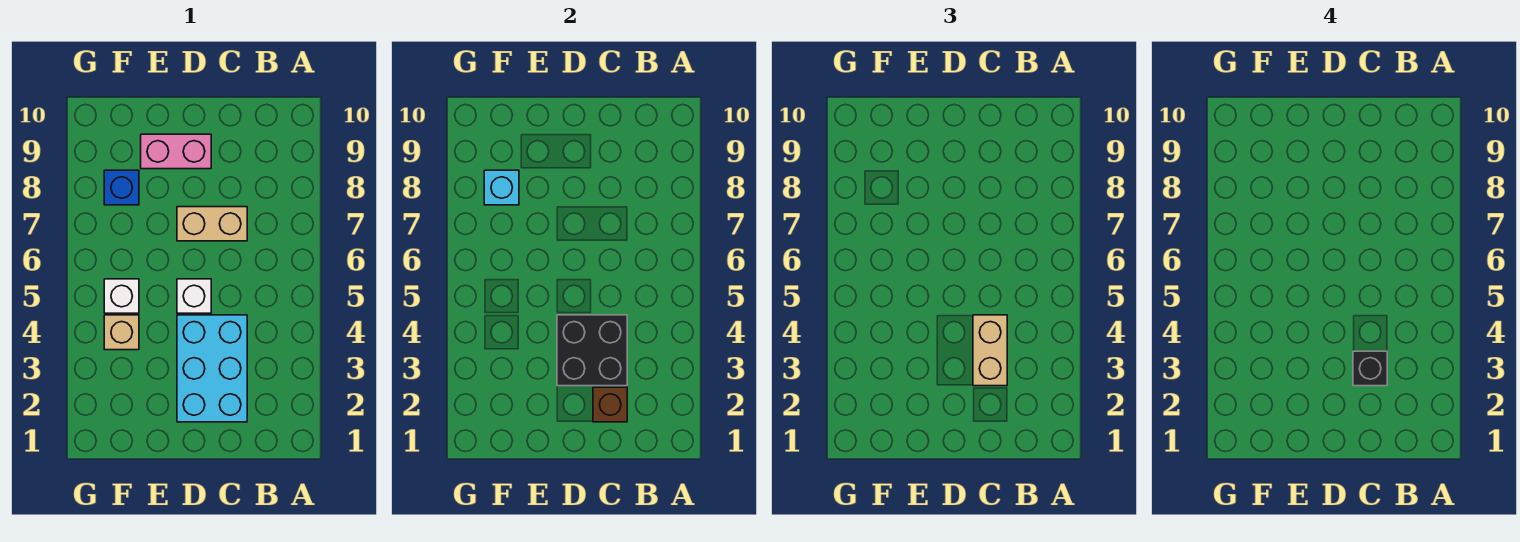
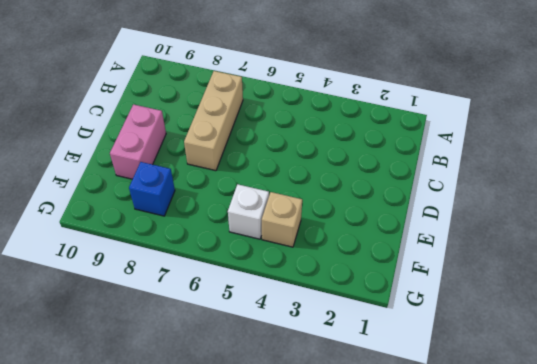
tan 1x3 brick [184,71,243,171] -> tan 1x2 brick [177,207,247,241]
none -> cyan 2x3 brick [177,315,247,422]
none -> white 1x1 brick [177,279,211,313]
none -> brown 1x1 brick [593,387,627,422]

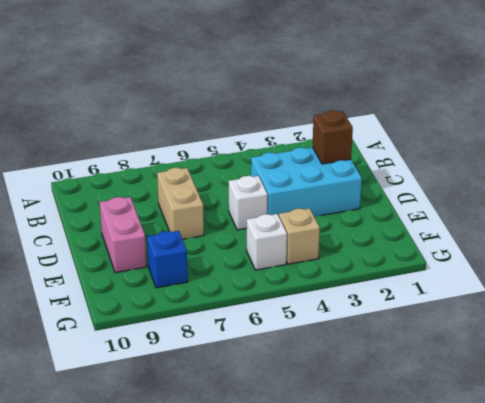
none -> black 2x2 brick [557,315,627,386]
none -> cyan 1x1 brick [484,170,519,205]
none -> tan 1x2 brick [973,315,1007,386]

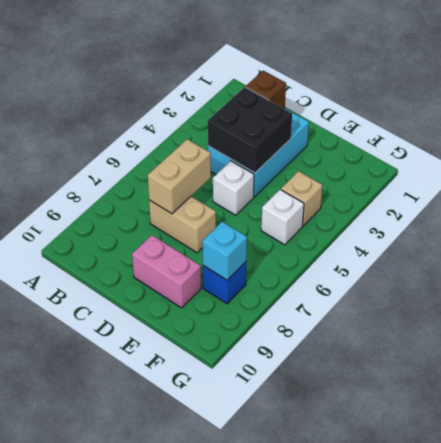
tan 1x2 brick [148,139,211,214] -> tan 1x2 brick moved to [973,315,1007,386]
none -> black 1x1 brick [1353,351,1387,386]

